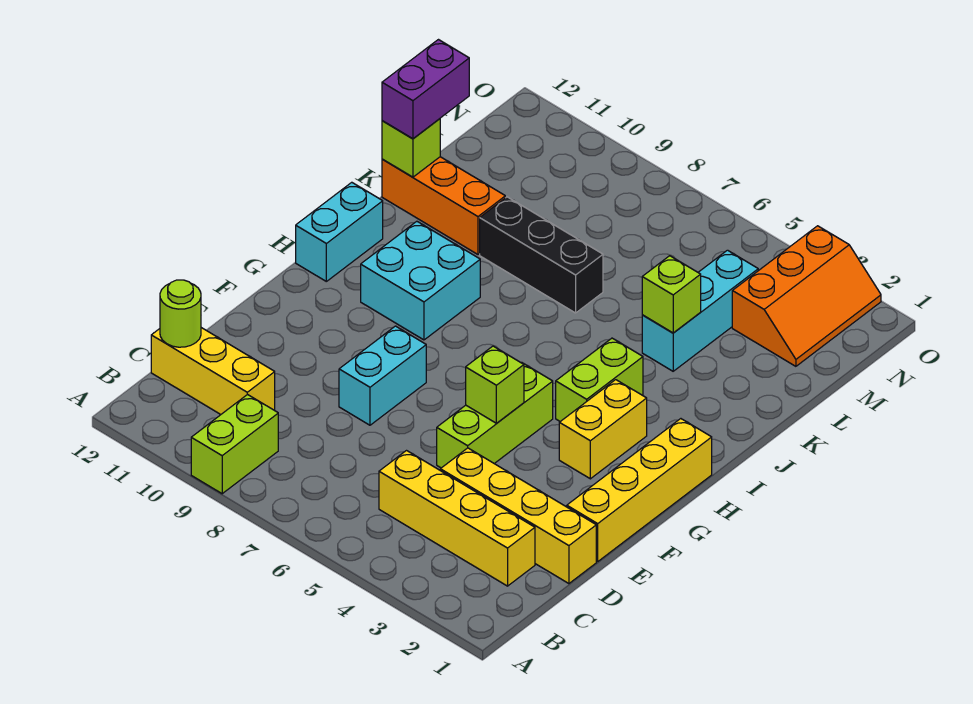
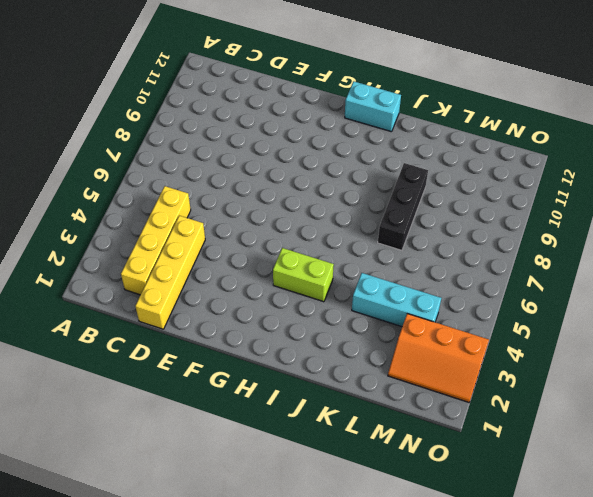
none -> lime 1x2 brick [191,394,278,494]
none -> yellow 1x3 brick [151,328,275,414]
none -> yellow 1x4 brick [567,419,712,561]

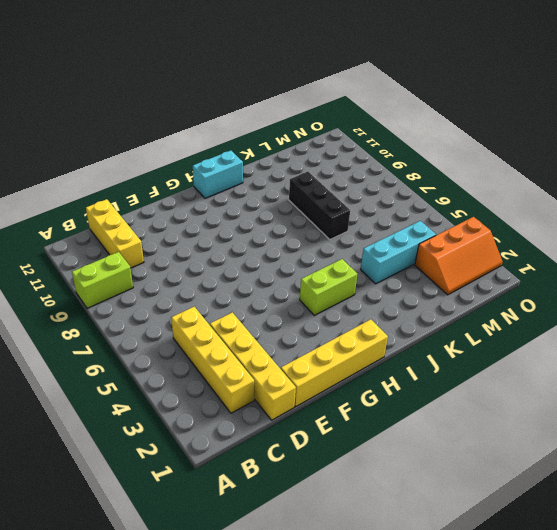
none -> lime 1x3 brick [437,363,553,468]
none -> cyan 1x2 brick [339,326,426,425]
none -> yellow 1x2 brick [559,380,647,479]

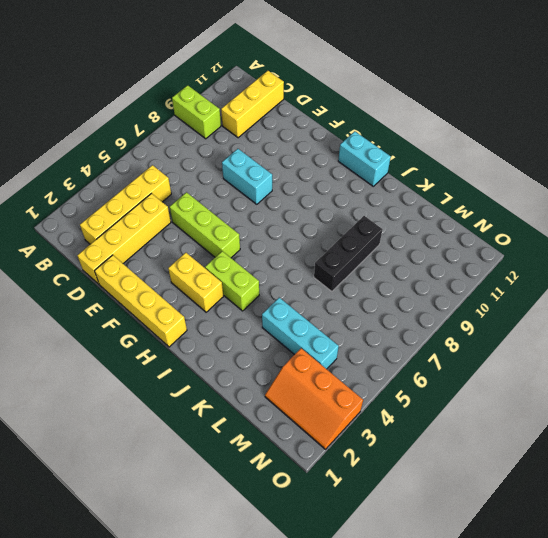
none -> cyan 2x2 brick [361,221,480,340]
none -> orange 1x3 brick [382,157,505,254]
none -> lime 1x1 round brick [160,280,201,347]

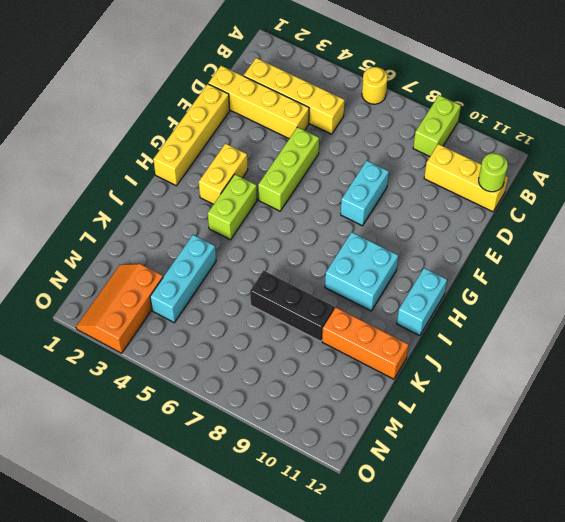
yellow 1x1 round brick [362,67,388,104] -> none
none -> lime 1x1 brick [466,346,524,423]
none -> lime 1x1 brick [642,256,701,333]
none -> lime 1x1 brick [382,119,440,177]

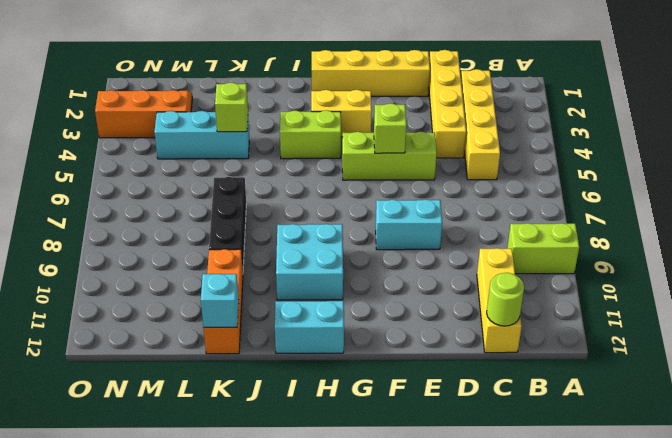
cyan 1x1 brick [201,274,239,327] -> lime 1x1 brick [382,119,440,177]
none -> purple 1x2 brick [382,40,469,139]

